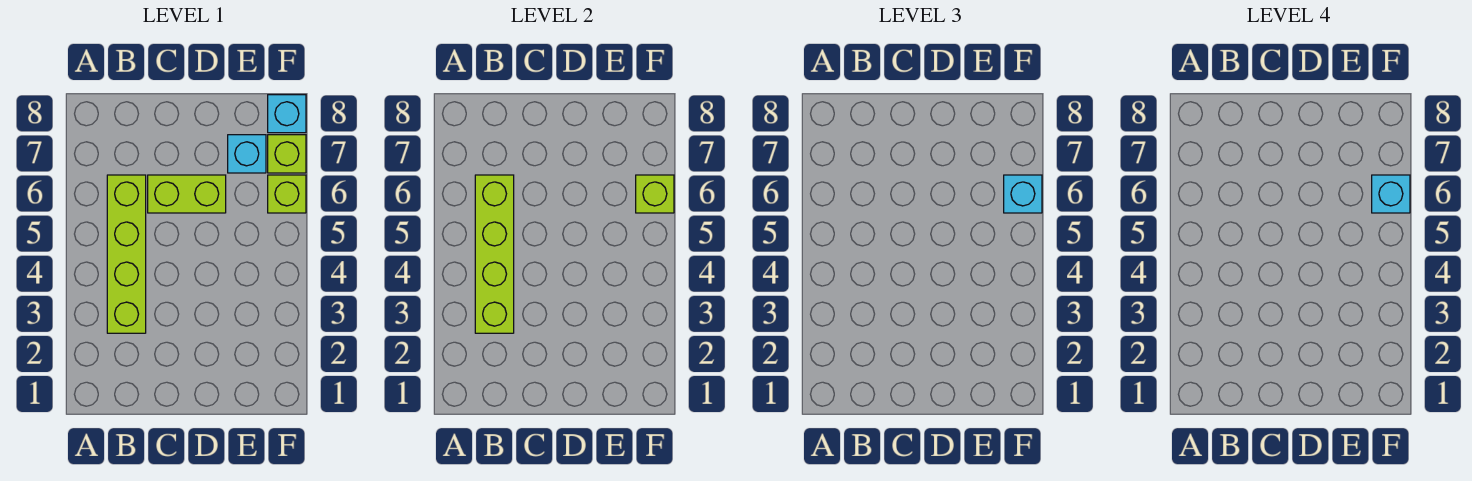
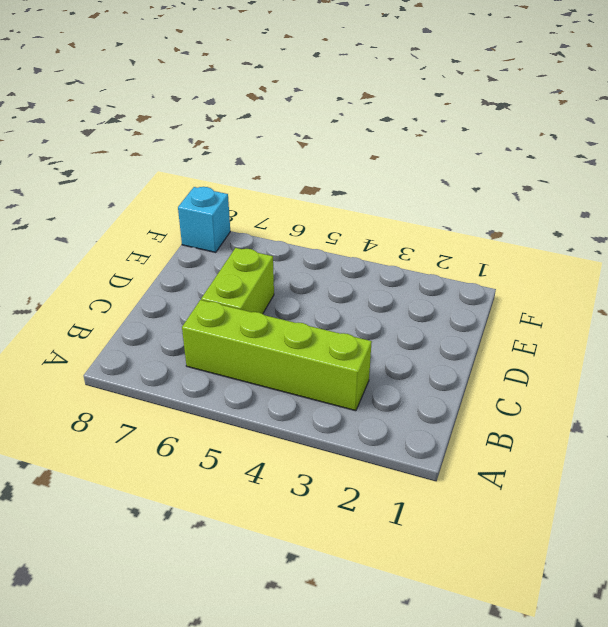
none -> cyan 1x1 brick [228,135,266,173]
none -> lime 1x1 brick [268,175,306,213]

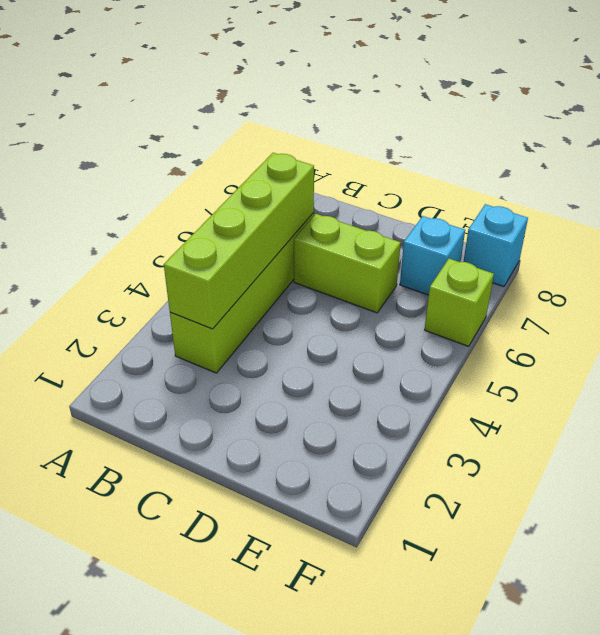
none -> lime 1x1 brick [268,135,306,173]
none -> lime 1x1 brick [636,175,674,213]

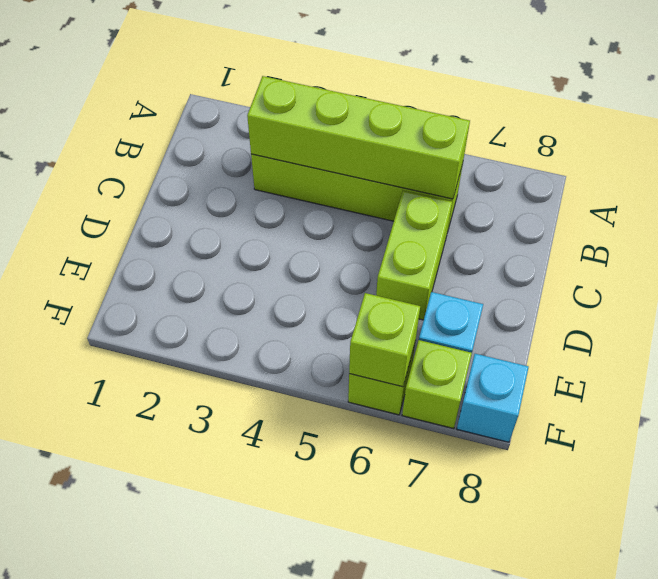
none -> cyan 1x1 brick [1004,175,1042,213]
none -> cyan 1x1 brick [1372,175,1410,213]

